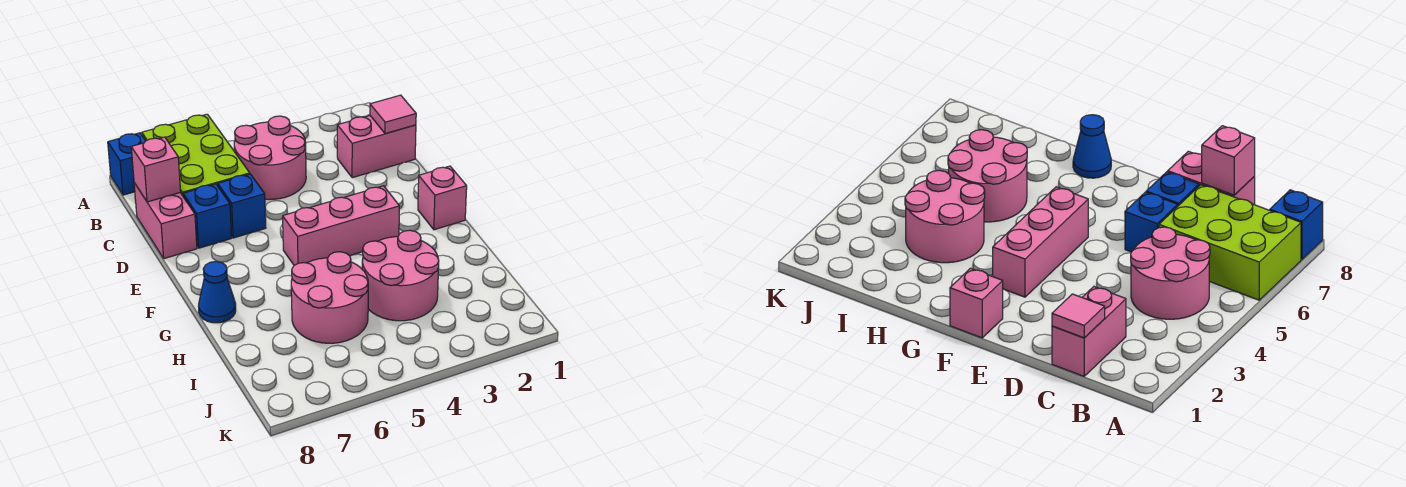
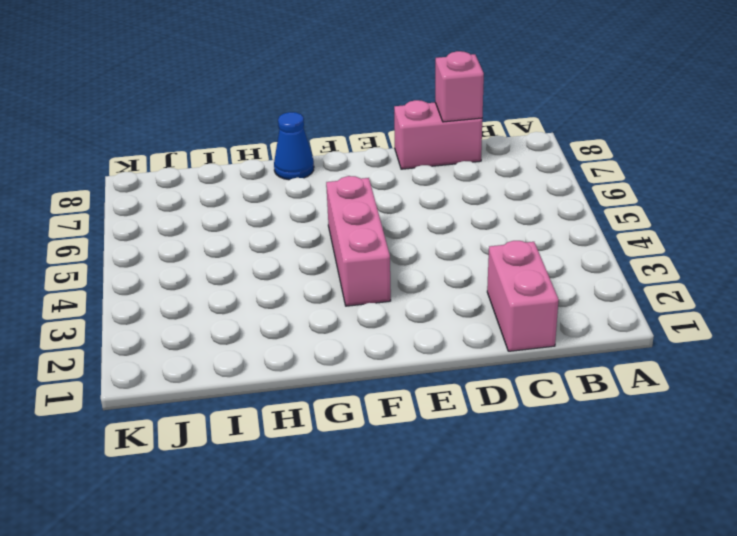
none -> lime 2x3 brick [142,114,250,196]
none -> blue 1x1 brick [108,133,145,195]
none -> pink 2x2 round brick [234,116,306,200]

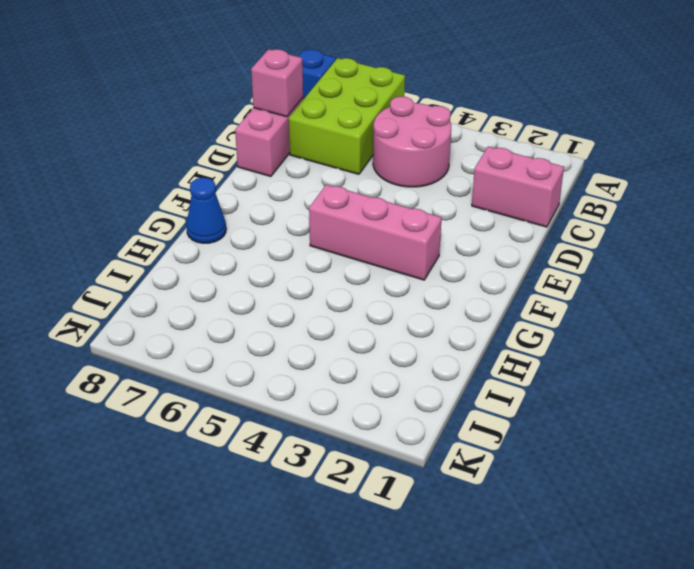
none -> blue 1x1 brick [218,174,266,238]
none -> blue 1x1 brick [183,184,232,248]
none -> pink 1x1 brick [418,166,467,230]

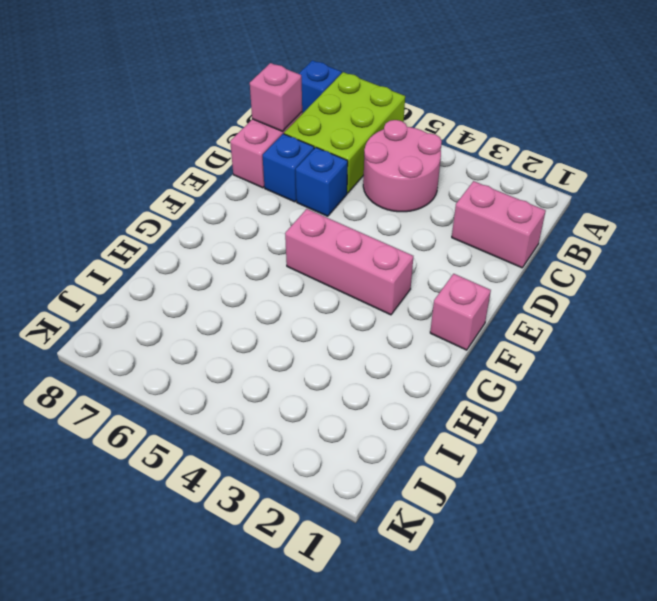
none -> blue 1x1 cone [199,262,236,323]
none -> pink 2x2 round brick [362,230,439,321]
none -> pink 2x2 round brick [291,252,368,343]

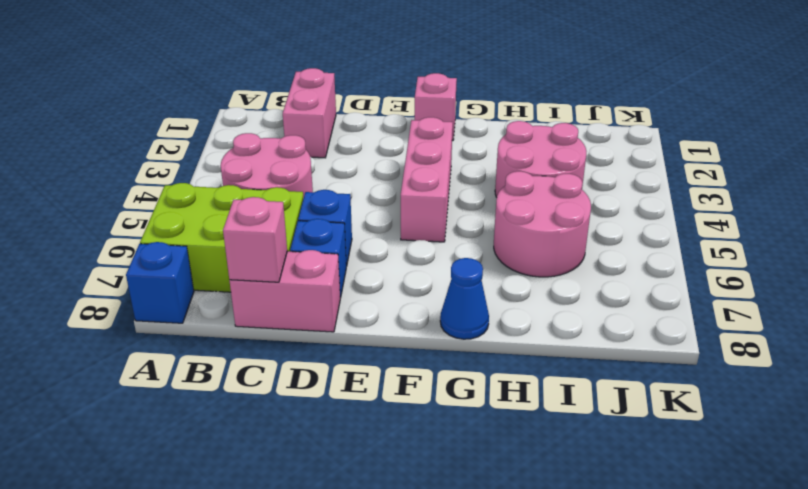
none -> pink 1x1 tile [370,95,416,134]

